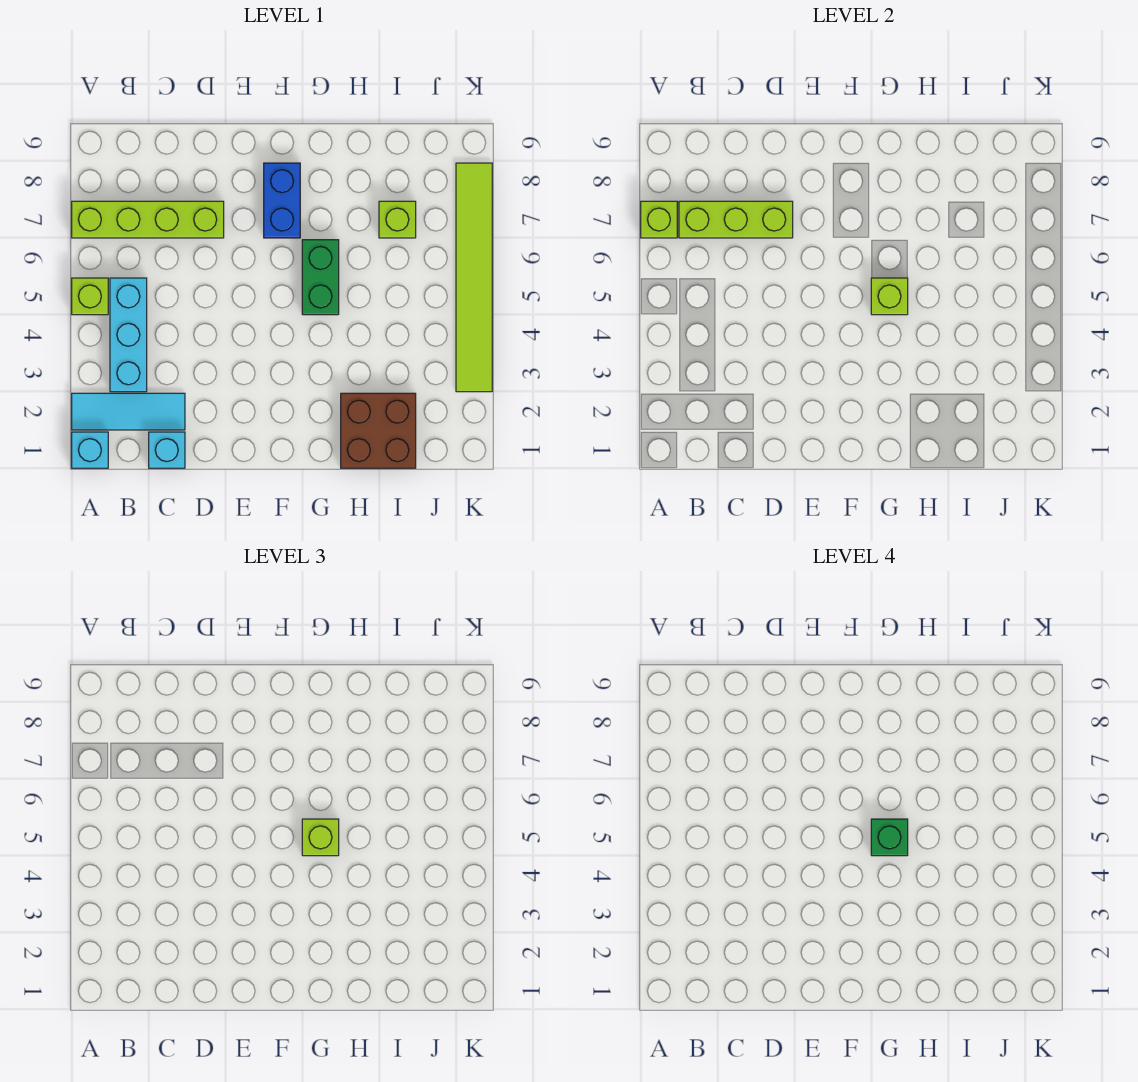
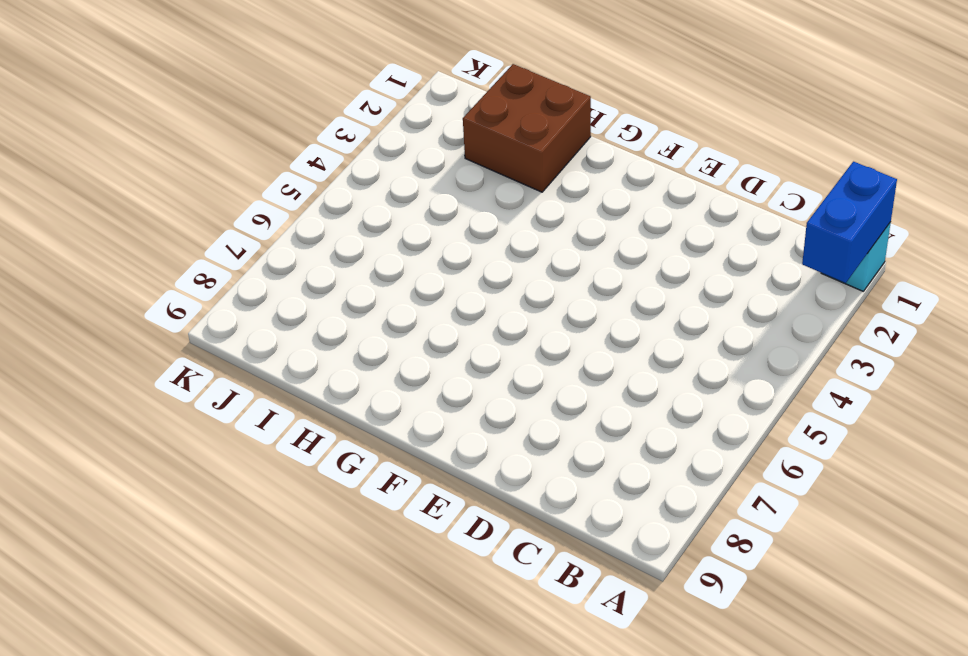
blue 1x2 brick [802,162,897,283] -> blue 1x2 brick moved to [264,163,300,238]
none -> cyan 1x3 tile [72,393,185,430]
none -> lime 1x1 brick [72,278,108,315]
none -> lime 1x4 brick [72,201,224,238]

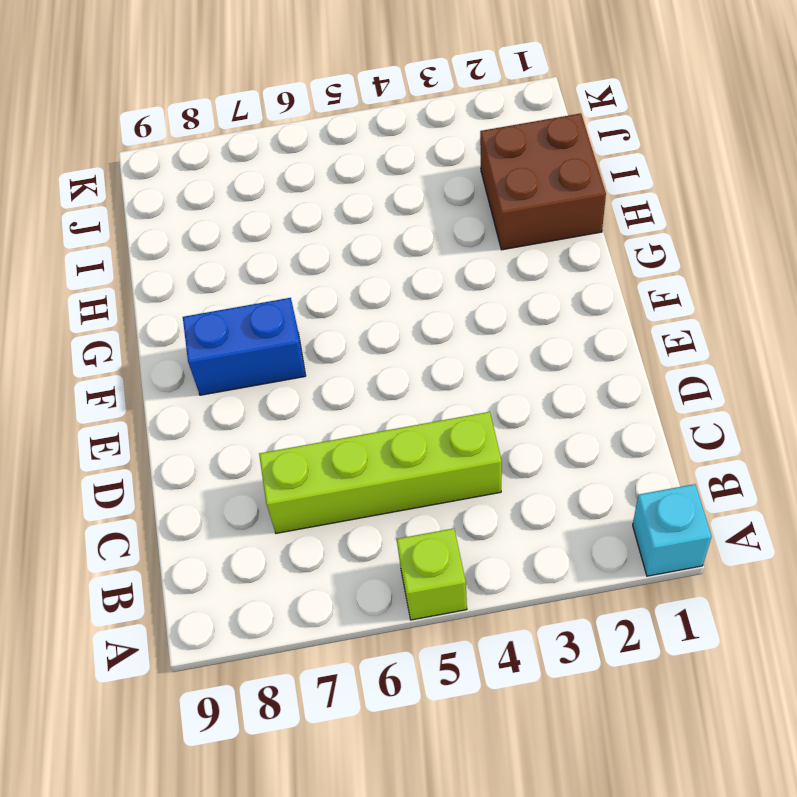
lime 1x4 brick [259,412,502,533] -> lime 1x4 brick turned to [72,201,224,238]
none -> cyan 1x3 tile [72,393,185,430]
none -> cyan 1x3 brick [110,278,147,392]
none -> cyan 1x1 brick [149,432,185,468]

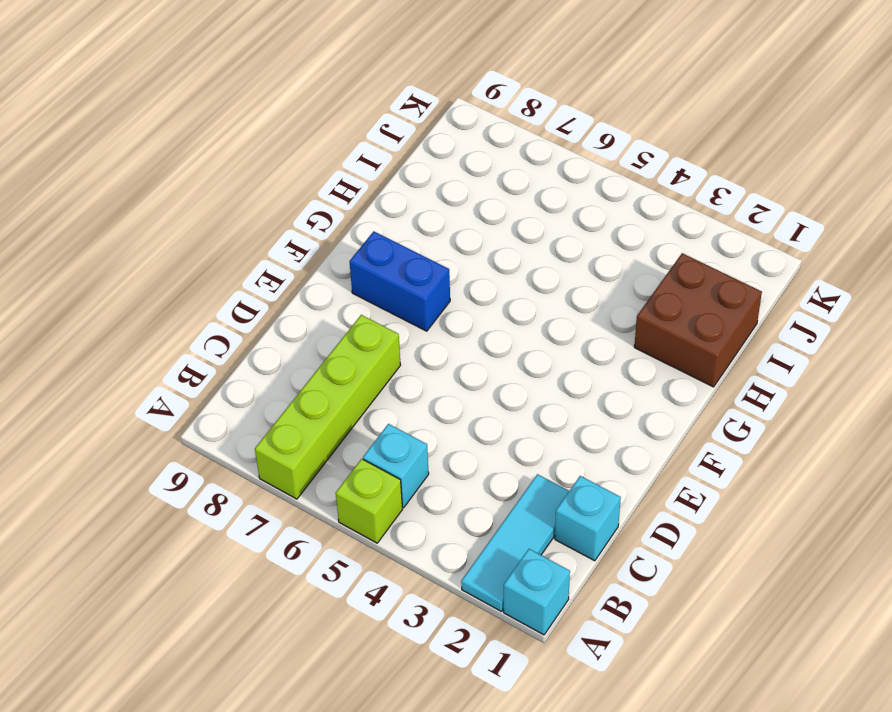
cyan 1x1 brick [363,424,429,507] -> cyan 1x3 brick [110,278,147,392]
none -> green 1x2 brick [302,240,339,315]
none -> lime 1x1 brick [379,201,416,238]
none -> lime 1x6 tile [456,163,492,392]

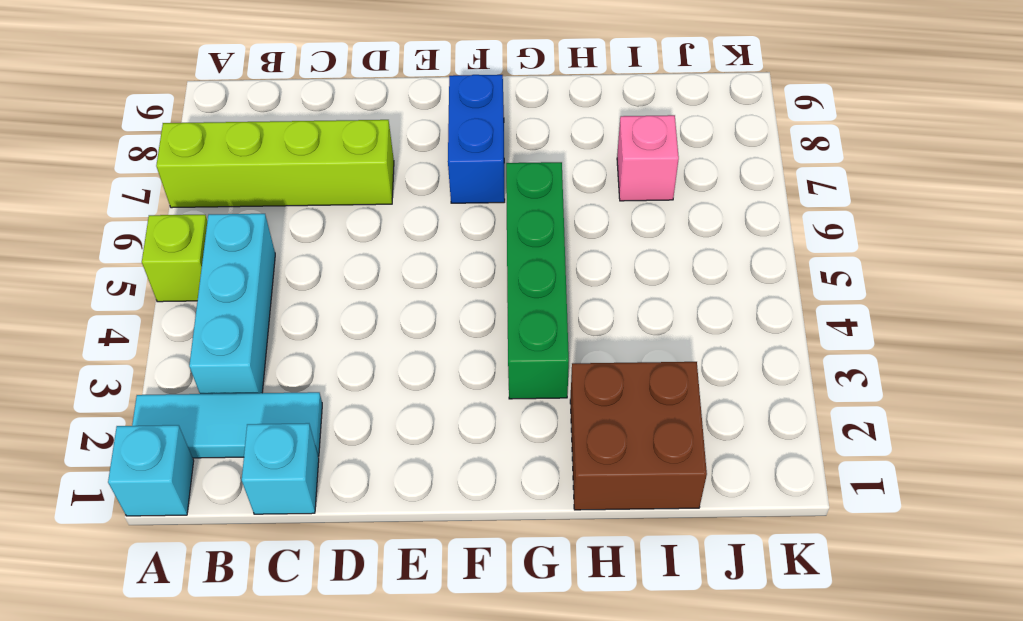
green 1x4 brick [506,162,569,399] -> green 1x2 brick [302,240,339,315]
pink 1x1 brick [617,115,679,201] -> lime 1x1 brick [379,201,416,238]
none -> lime 1x6 tile [456,163,492,392]
none -> lime 1x1 brick [641,201,677,238]
none -> lime 1x3 brick [679,201,793,238]

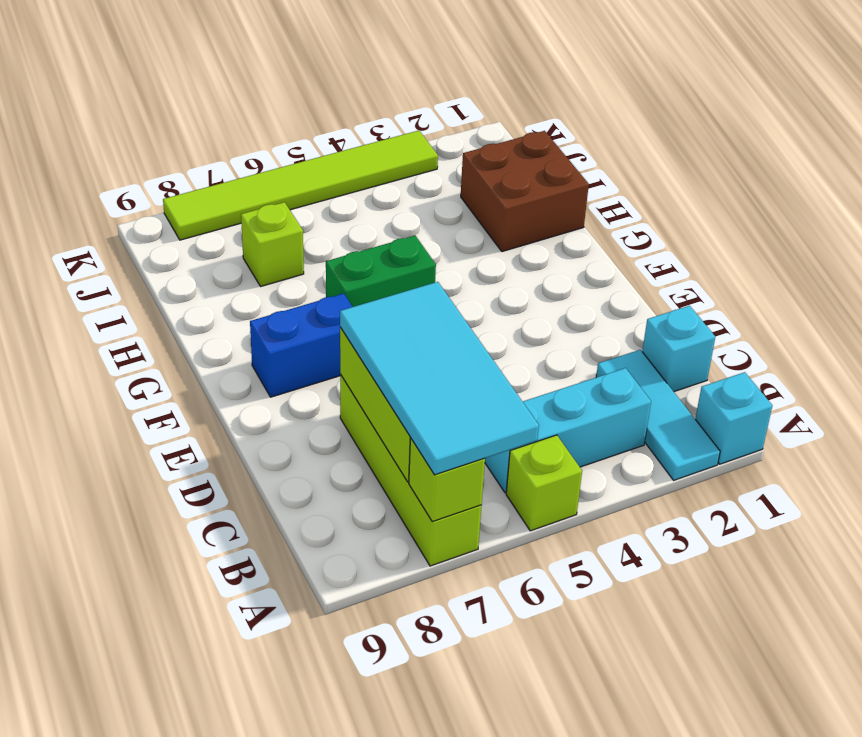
cyan 2x4 tile [340,282,539,475] -> none
none -> lime 1x1 brick [871,278,908,315]
none -> lime 1x1 brick [302,819,339,856]
none -> green 1x1 brick [871,819,908,856]

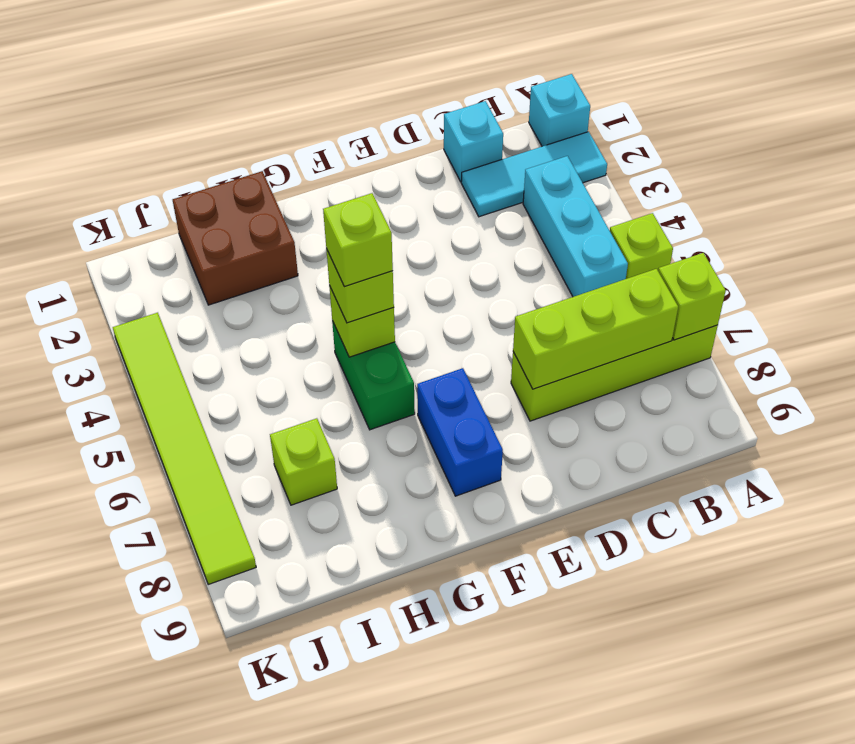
lime 1x1 brick [323,193,393,287] -> green 1x1 brick [871,819,908,856]

